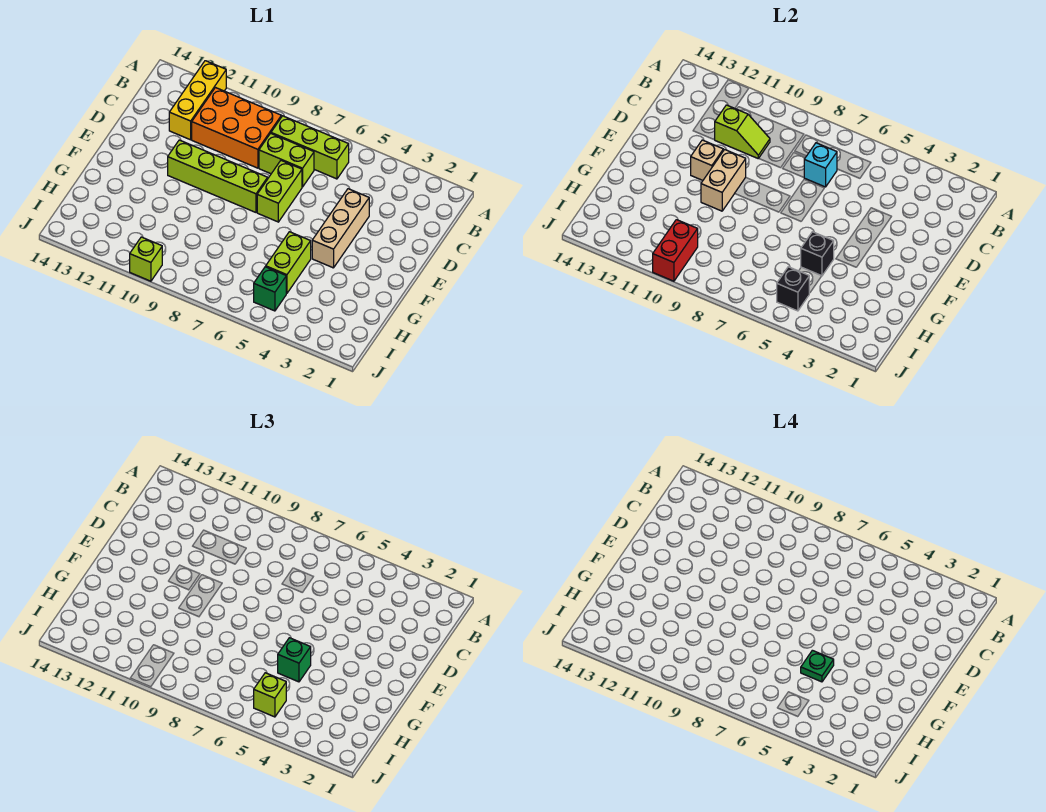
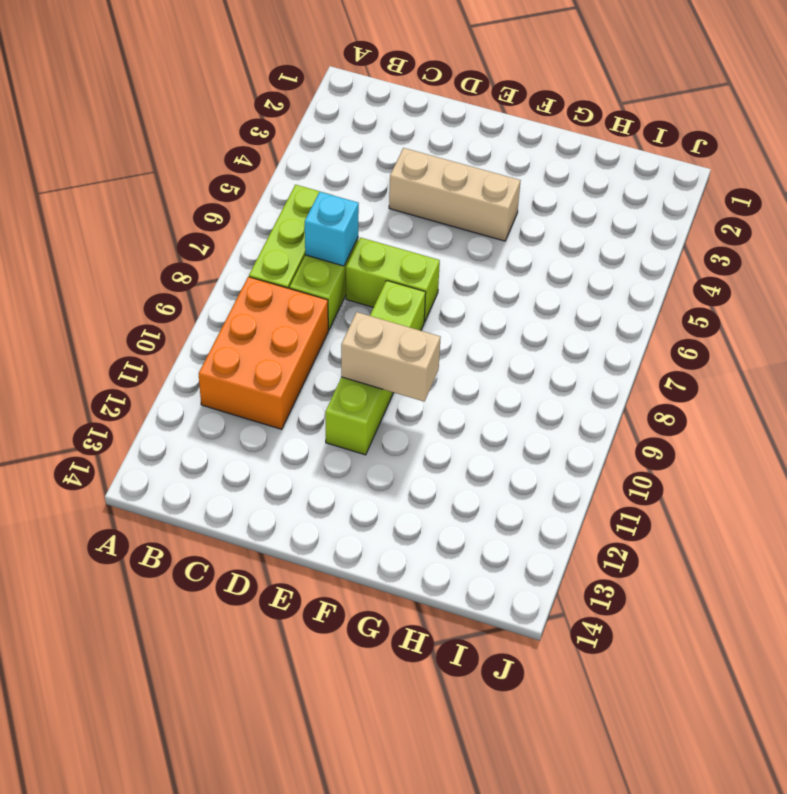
none -> yellow 1x3 brick [169,61,226,140]
none -> lime 1x2 brick [266,232,311,293]
none -> green 1x1 brick [254,267,286,311]

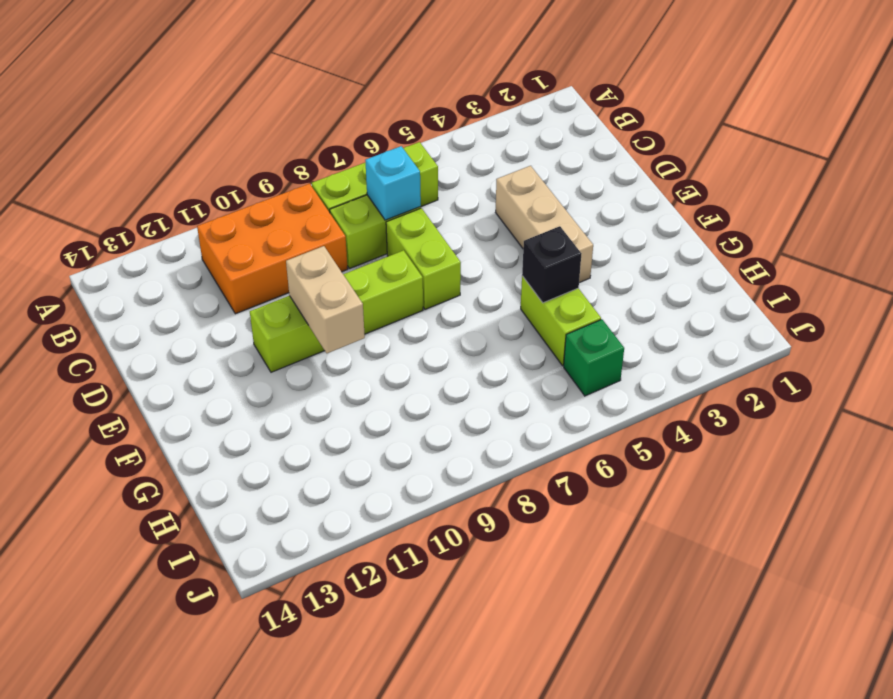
none -> yellow 1x3 brick [169,61,226,140]
none -> lime 1x1 brick [130,237,162,281]
none -> lime 1x2 slope [715,105,770,158]

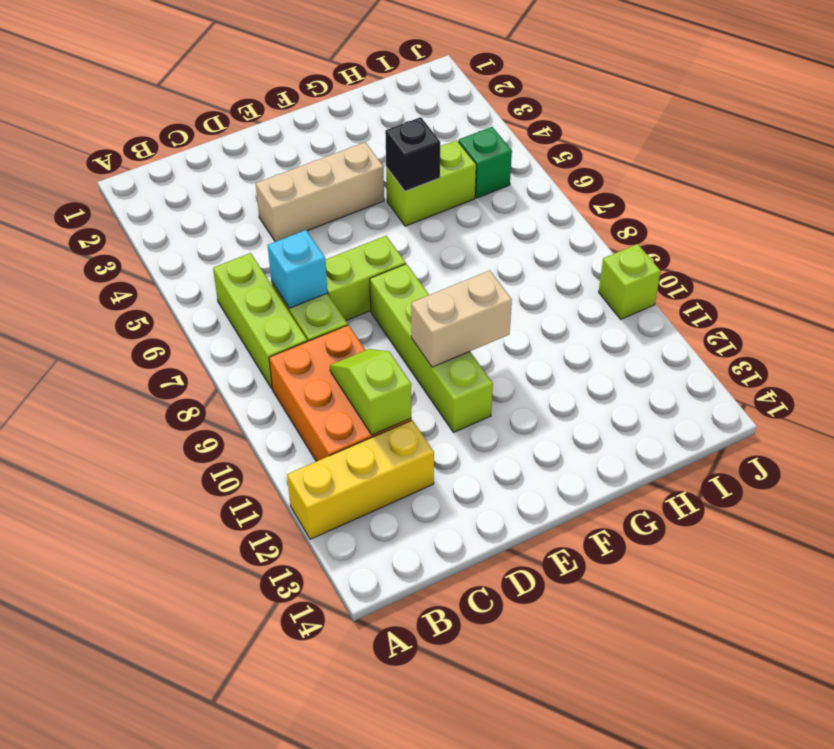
none -> tan 1x1 brick [691,140,723,180]
none -> black 1x1 brick [777,267,809,311]
none -> red 1x2 brick [653,220,698,281]

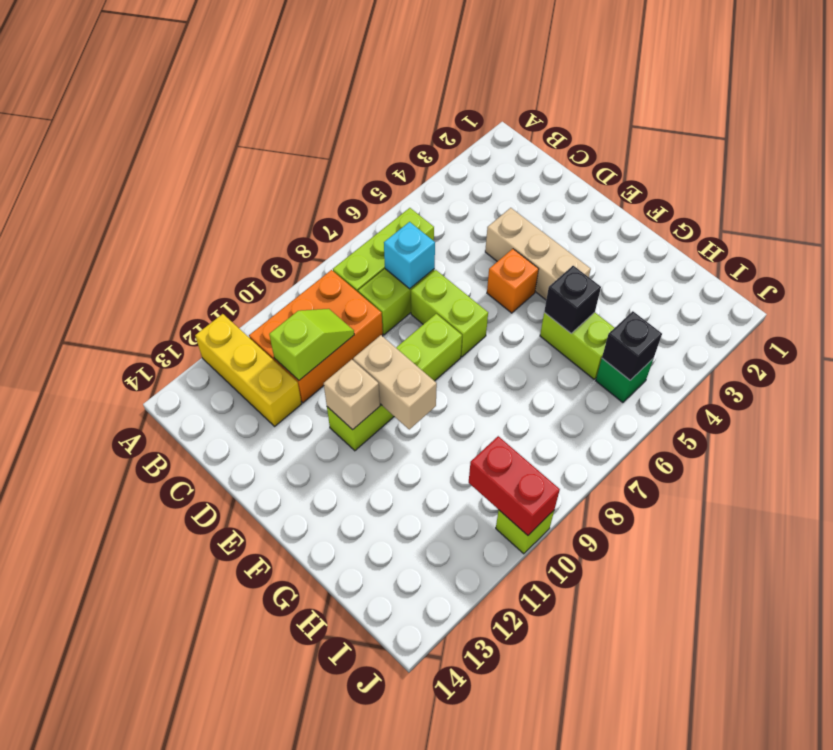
orange 1x1 brick [487,249,539,313] -> none
none -> green 1x1 brick [278,638,311,682]
none -> lime 1x1 brick [254,673,286,717]
none -> green 1x1 plate [801,650,834,682]

